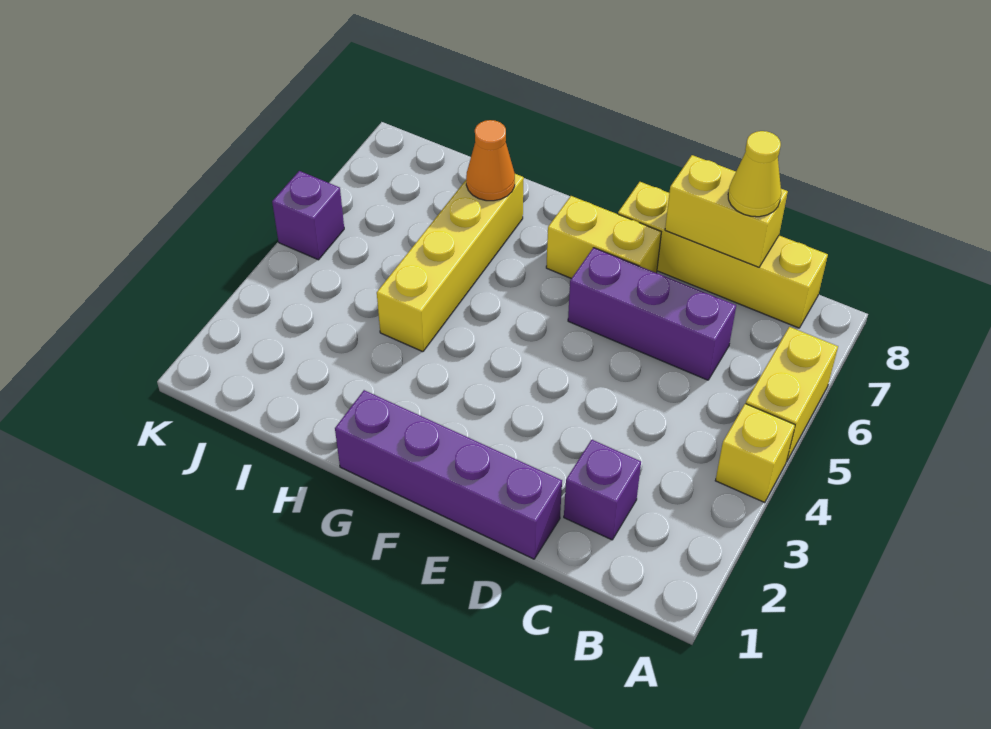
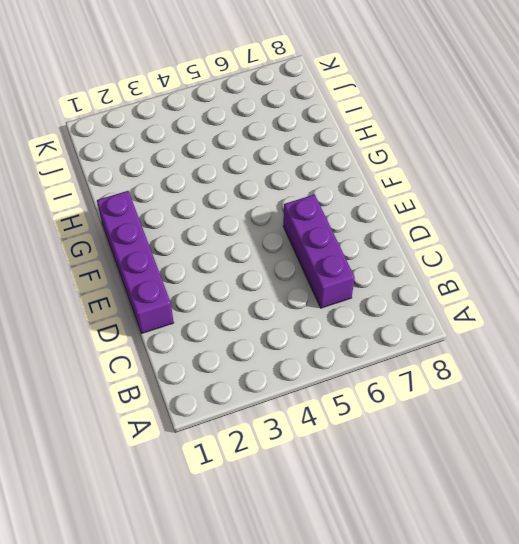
none -> yellow 1x1 brick [715,404,795,503]
none -> yellow 1x2 brick [746,327,838,462]
none -> yellow 1x4 brick [618,182,828,328]

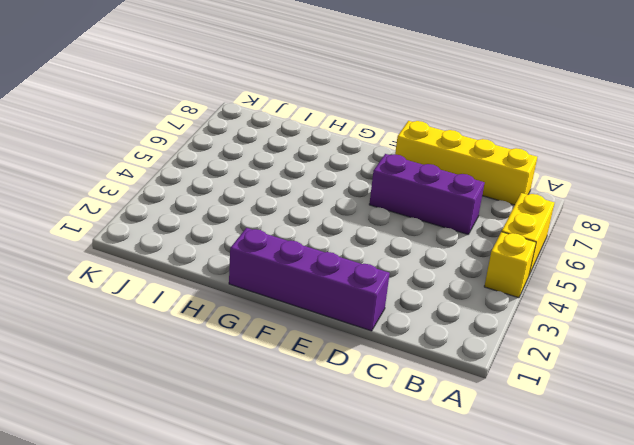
none -> purple 1x1 brick [564,440,641,540]
none -> yellow 1x2 brick [546,196,661,279]
none -> yellow 1x4 brick [377,174,524,352]

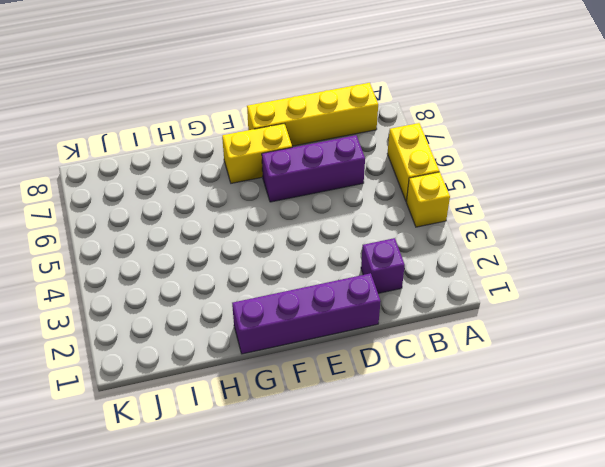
none -> yellow 1x4 brick [377,174,524,352]
none -> purple 1x1 brick [272,171,344,260]
none -> yellow 1x2 brick [665,155,788,267]

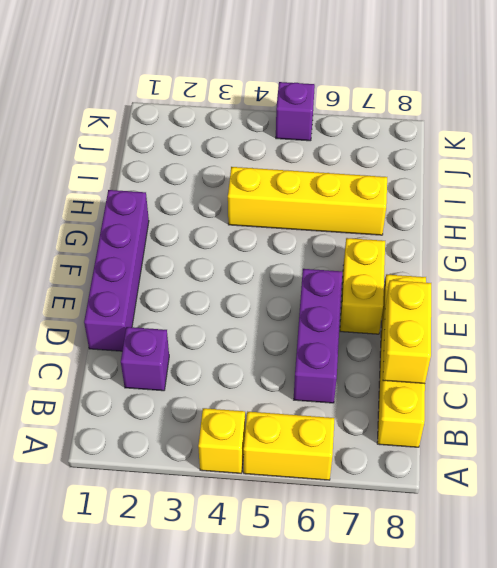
none -> orange 1x1 cone [466,120,515,201]
none -> yellow 1x1 cone [728,131,781,217]

